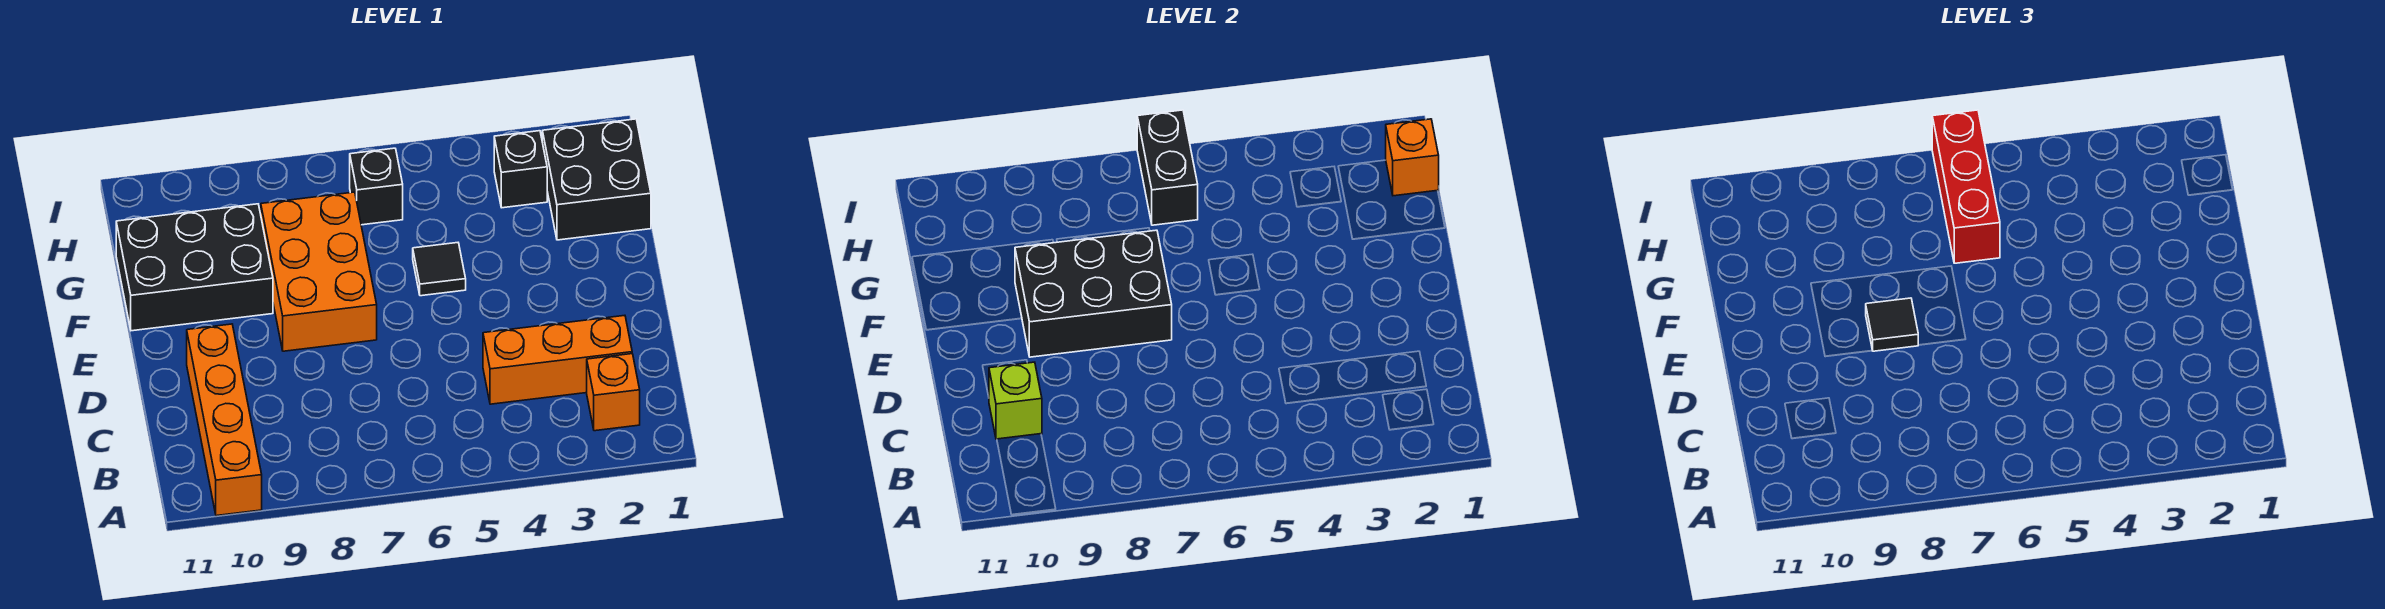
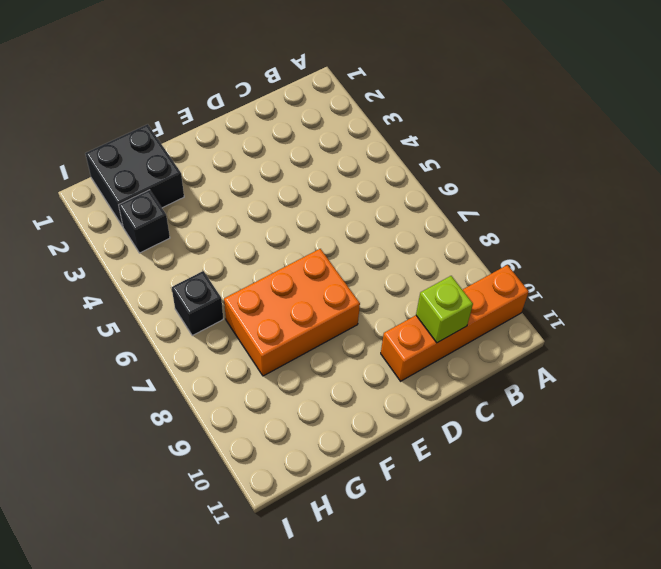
none -> orange 1x1 brick [587,354,640,431]
none -> orange 1x3 brick [483,315,632,404]
none -> black 1x1 tile [413,243,466,296]

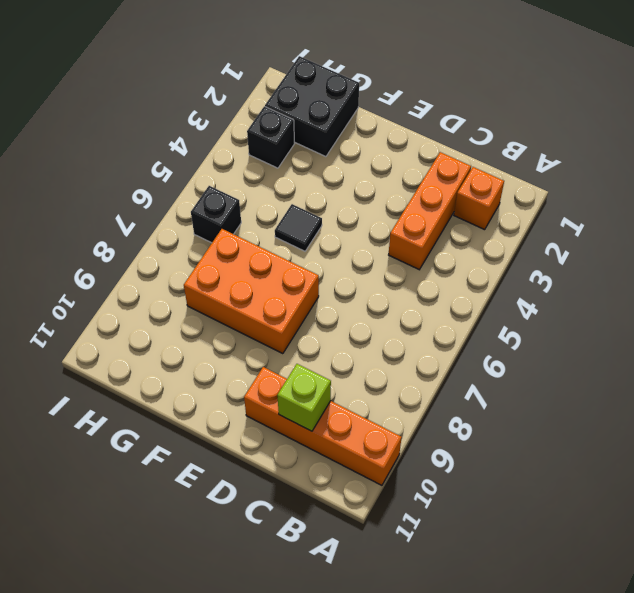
none -> black 2x3 brick [116,204,273,331]
none -> black 2x3 brick [1015,230,1172,357]
none -> orange 1x1 brick [1386,119,1439,196]

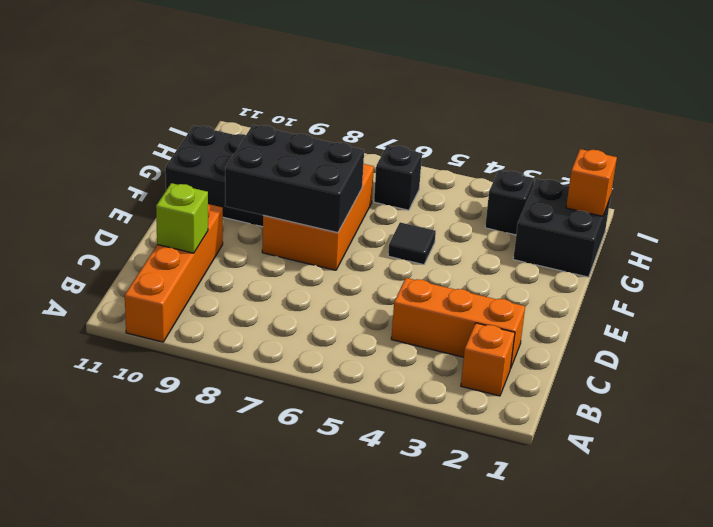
none -> black 1x2 brick [1137,110,1198,225]
none -> black 1x1 tile [1866,298,1918,351]
none -> red 1x3 brick [1932,110,2000,263]

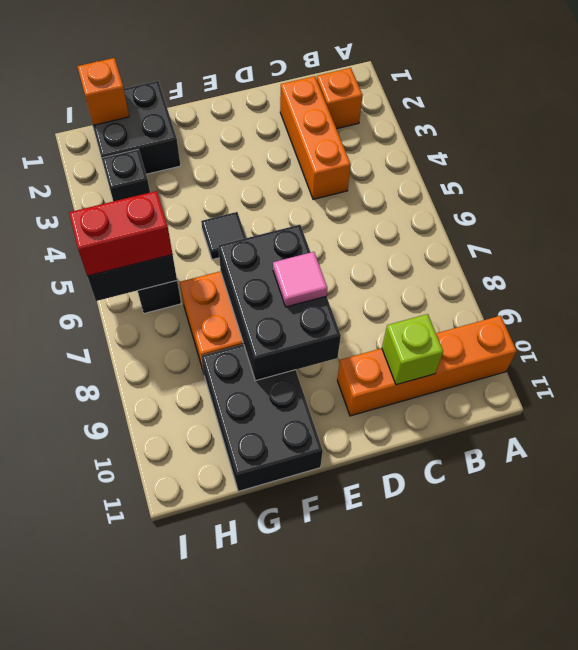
pink 1x1 tile [273,252,327,307] -> black 1x1 tile [1866,298,1918,351]
red 1x2 brick [69,191,173,276] -> red 1x3 brick [1932,110,2000,263]

